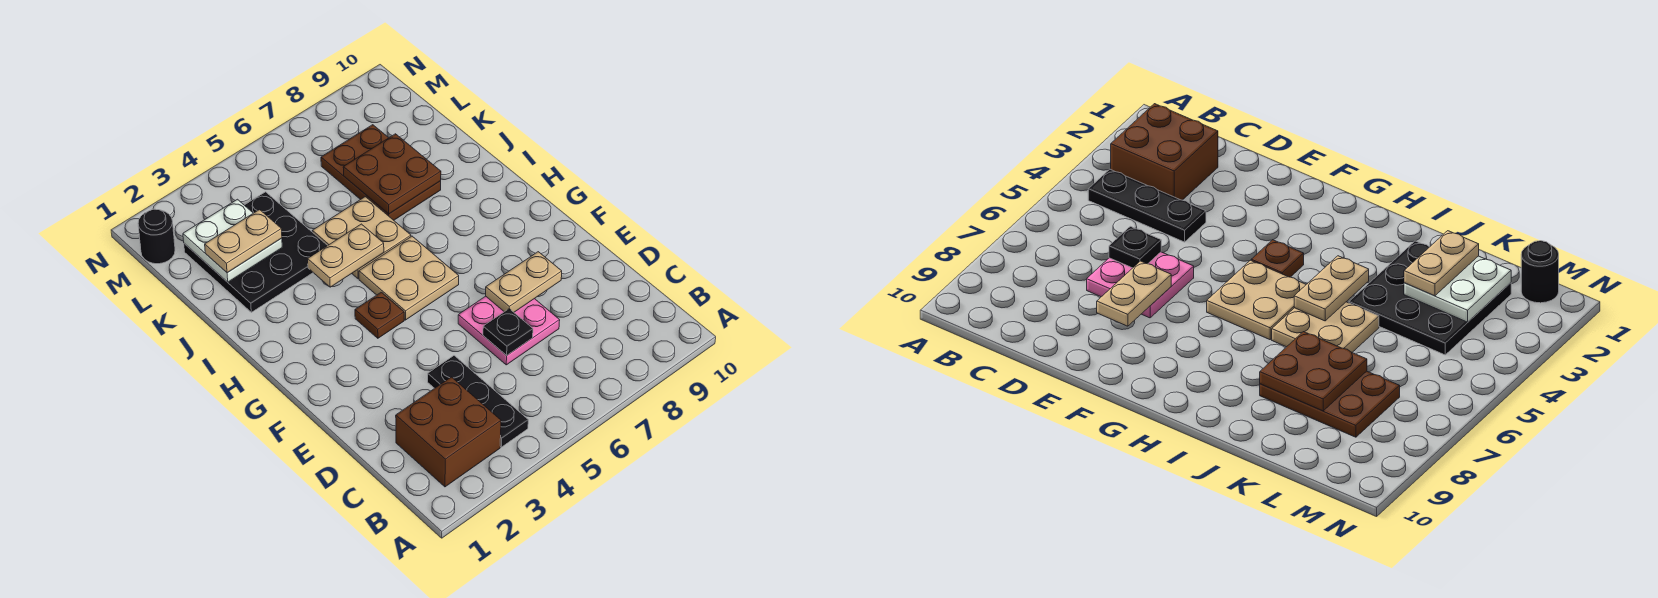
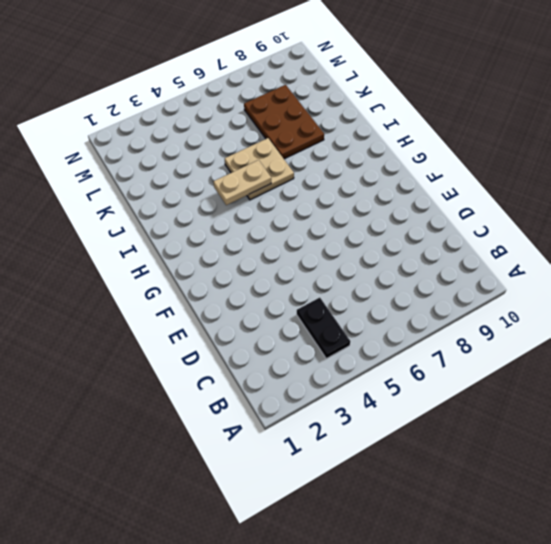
black 1x2 plate [297,298,350,359] -> black 1x3 plate [428,356,528,447]
none -> brown 2x2 brick [396,377,501,487]
none -> pink 2x2 plate [458,296,560,365]
none -> brown 1x1 plate [355,292,404,338]

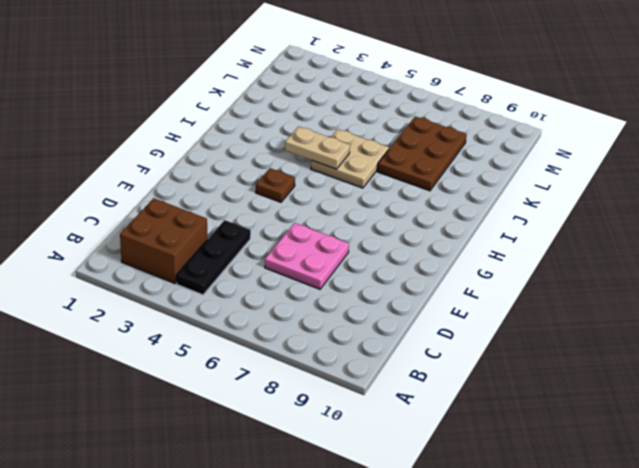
none -> tan 2x2 plate [359,236,459,320]
none -> black 3x3 plate [184,192,328,312]
none -> black 1x1 round brick [138,209,175,264]

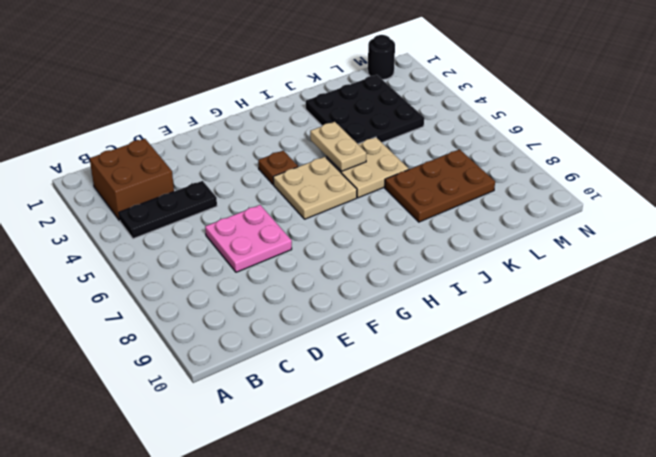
none -> black 1x1 plate [483,309,533,355]
none -> tan 1x2 plate [486,252,562,312]
none -> brown 2x2 plate [343,134,441,214]

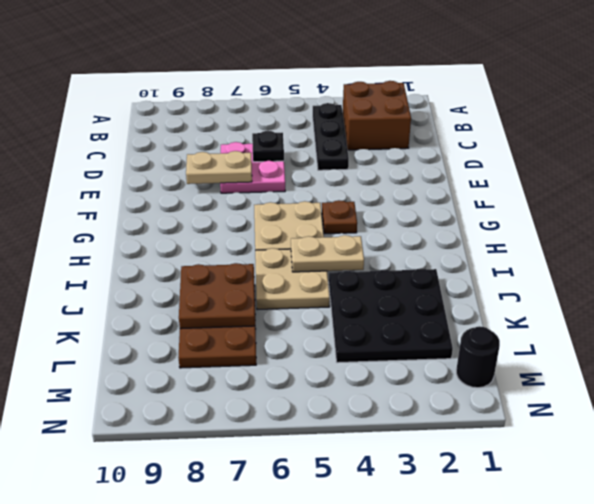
none -> white 2x2 plate [183,199,282,282]
none -> tan 1x2 plate [205,210,282,273]

